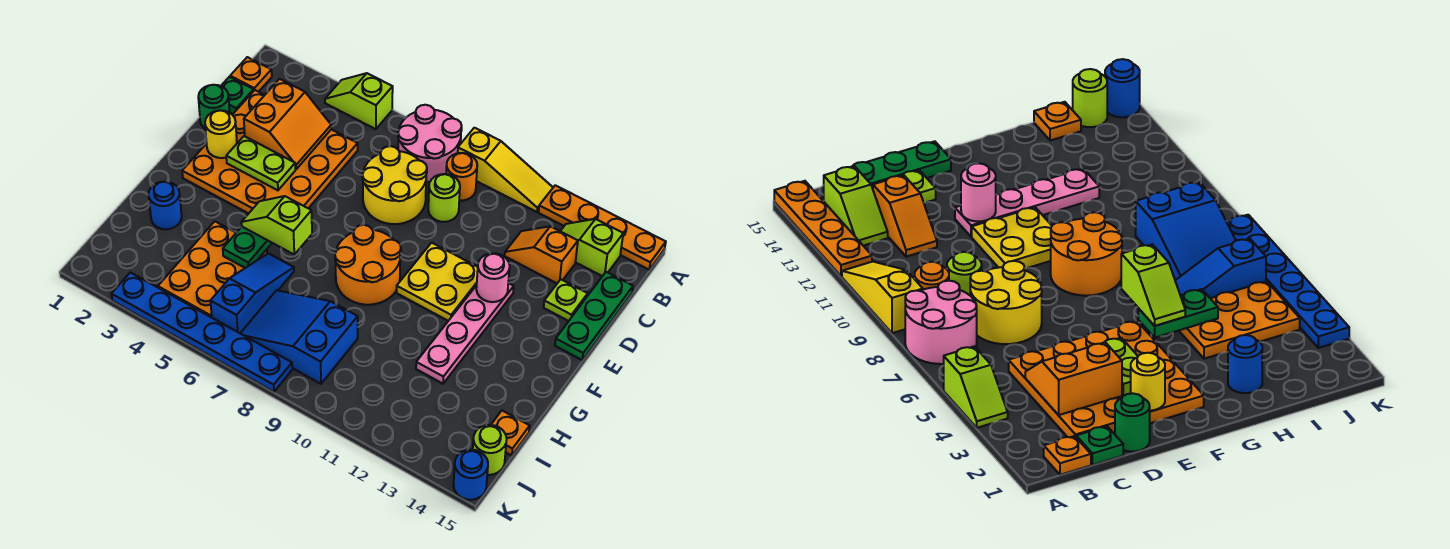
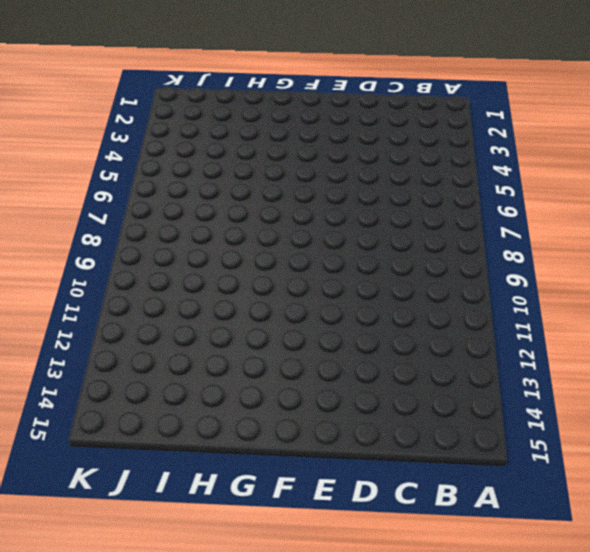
none -> lime 1x2 slope [325,73,393,129]
none -> pink 2x2 round brick [398,105,462,182]
none -> yellow 1x3 slope [458,128,553,212]
none -> orange 1x4 plate [539,185,666,270]

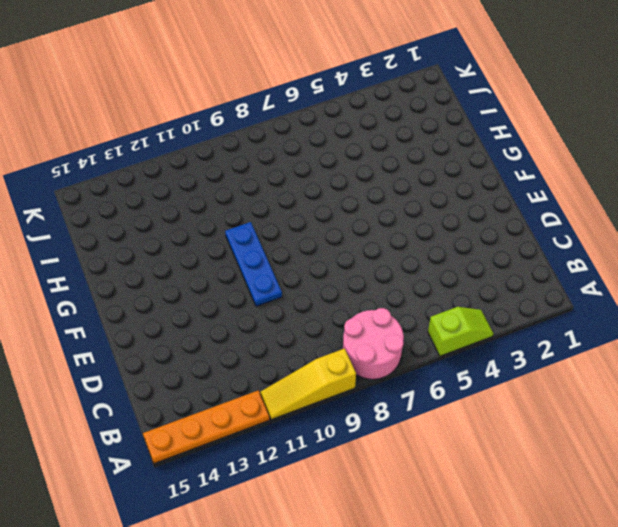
blue 1x3 plate [225,222,282,306] -> yellow 2x2 plate [397,243,478,321]
none -> orange 1x1 plate [230,57,272,92]
none -> orange 1x1 round brick [446,153,477,201]
none -> lime 1x2 slope [561,219,623,276]
none -> green 1x1 plate [221,77,254,114]

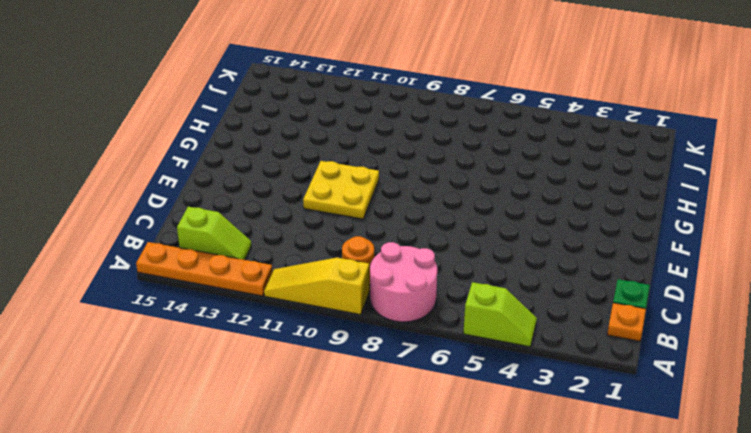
none -> orange 4x4 plate [182,90,358,214]
none -> yellow 2x2 round brick [362,146,427,224]
none -> lime 1x1 round brick [428,174,460,222]
none -> orange 1x2 slope [505,226,578,283]

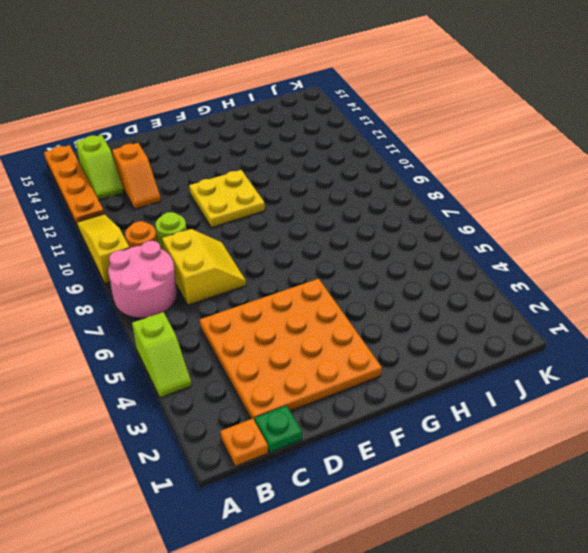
yellow 2x2 slope [162,229,246,305] -> yellow 2x2 round brick [362,146,427,224]
none -> green 1x3 plate [555,272,633,360]
none -> green 1x1 round brick [198,85,230,128]
none -> lime 1x1 plate [544,279,588,321]
none -> pink 1x4 plate [416,283,514,384]

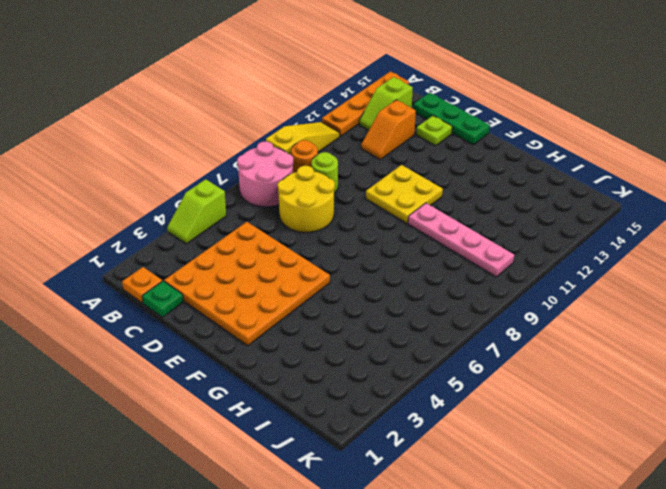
pink 1x4 plate [408,203,514,277] -> pink 1x4 plate moved to [416,283,514,384]
none -> green 1x1 round brick [198,85,230,128]
none -> orange 2x2 round brick [335,225,401,305]
none -> blue 1x1 round brick [148,182,182,229]
none -> orange 2x3 plate [158,221,267,318]

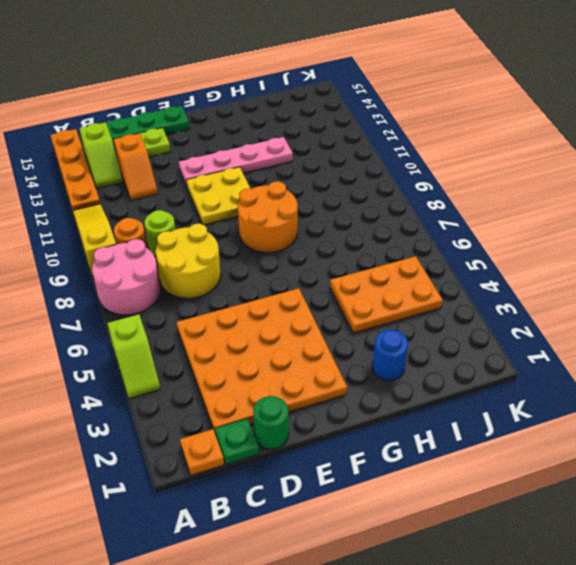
none -> blue 1x3 slope [210,253,294,333]
none -> blue 2x3 slope [240,290,358,384]
none -> orange 1x1 plate [491,411,530,456]
none -> lime 1x1 round brick [473,425,507,475]

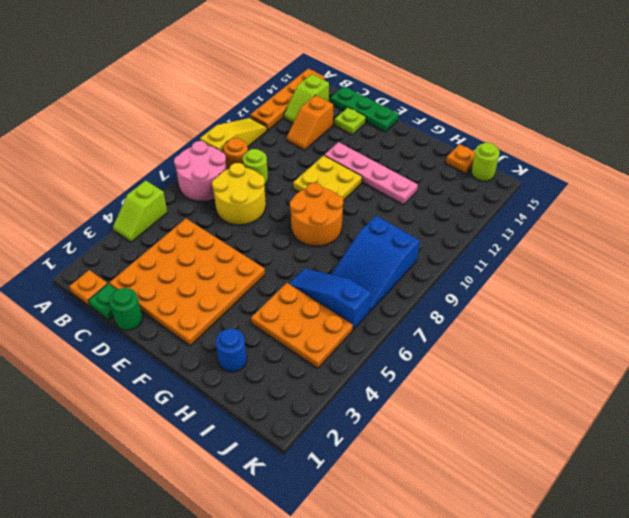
none -> blue 1x6 plate [112,272,292,392]
none -> blue 1x1 round brick [453,450,488,500]
none -> orange 2x2 slope [244,79,331,169]
none -> yellow 1x1 round brick [205,110,237,158]

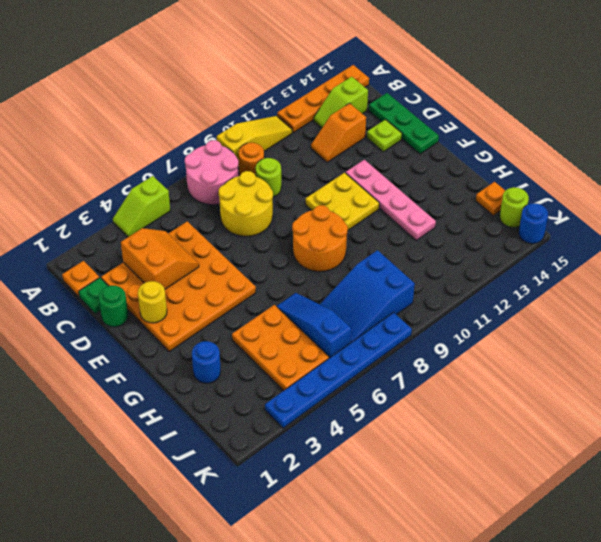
none -> lime 1x2 plate [226,136,295,190]
none -> pink 1x1 round brick [476,253,510,302]
none -> green 1x2 plate [223,227,272,268]
none -> lime 1x2 slope [241,196,312,254]

